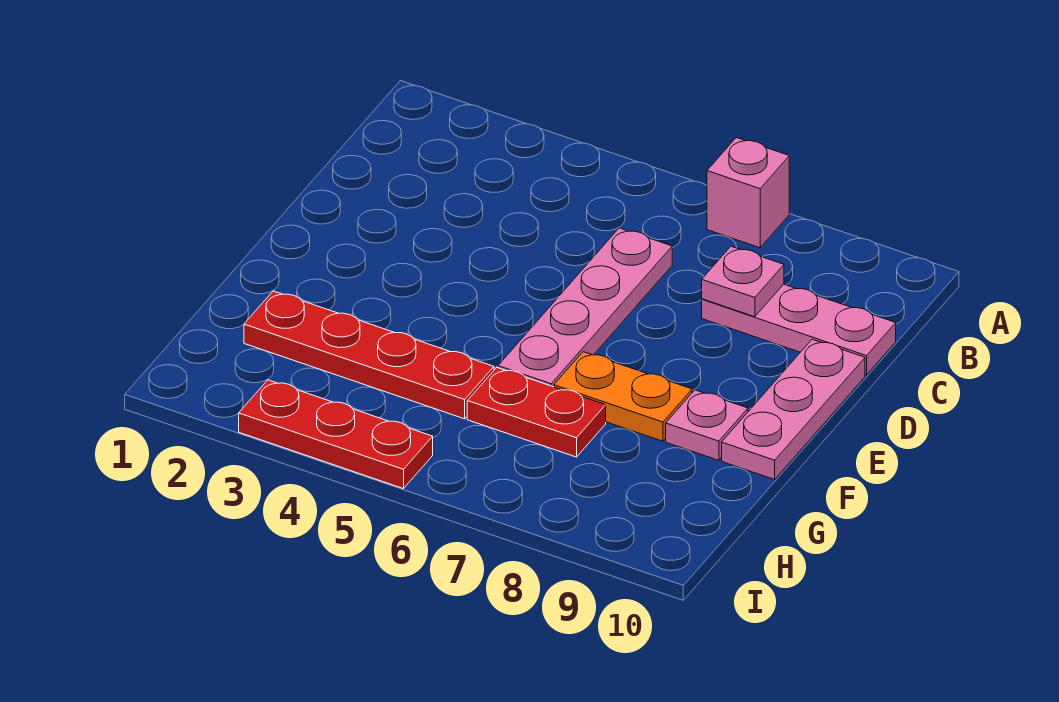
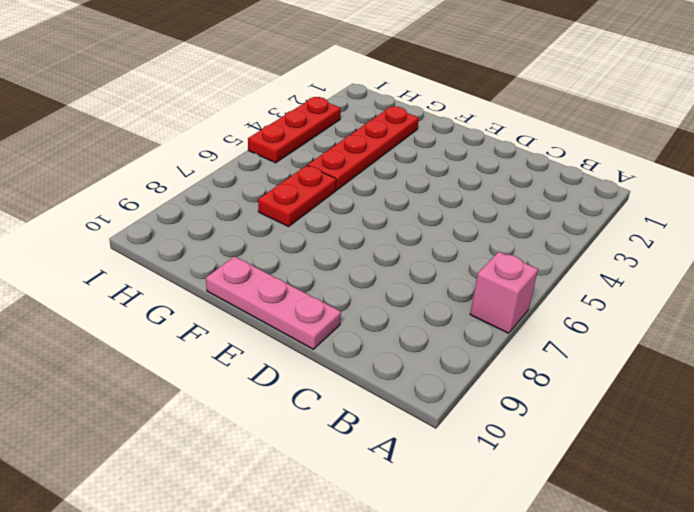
none -> pink 1x4 plate [498,228,672,387]
none -> pink 1x3 plate [702,284,896,375]

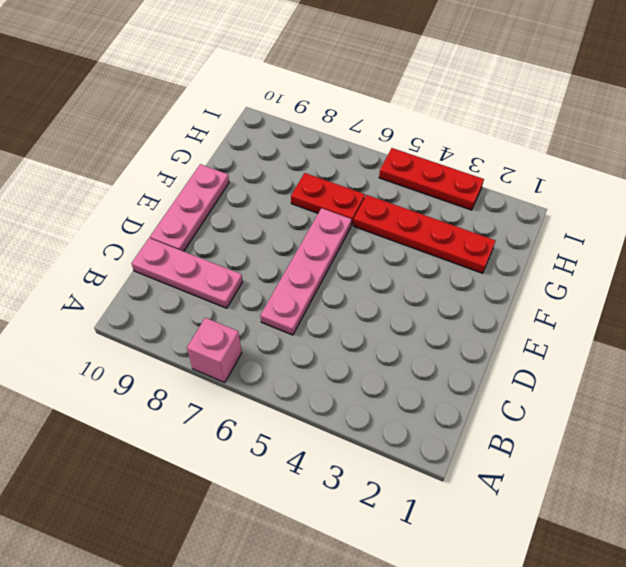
none -> orange 1x2 plate [554,352,692,441]
none -> pink 1x1 plate [666,390,748,460]

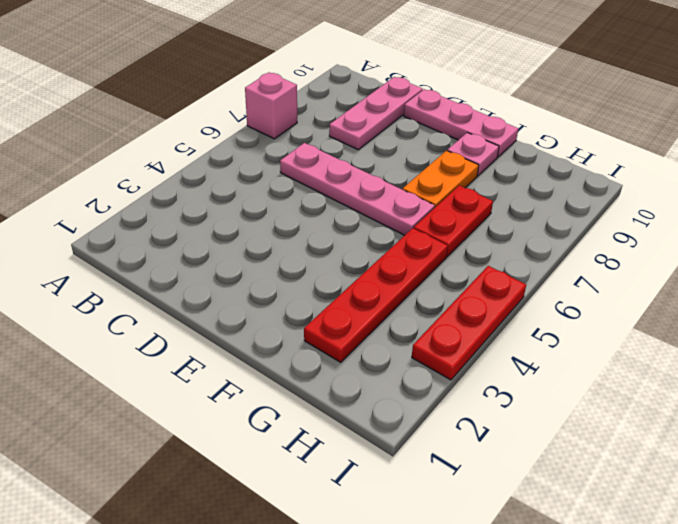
none -> pink 1x1 plate [702,246,784,317]

